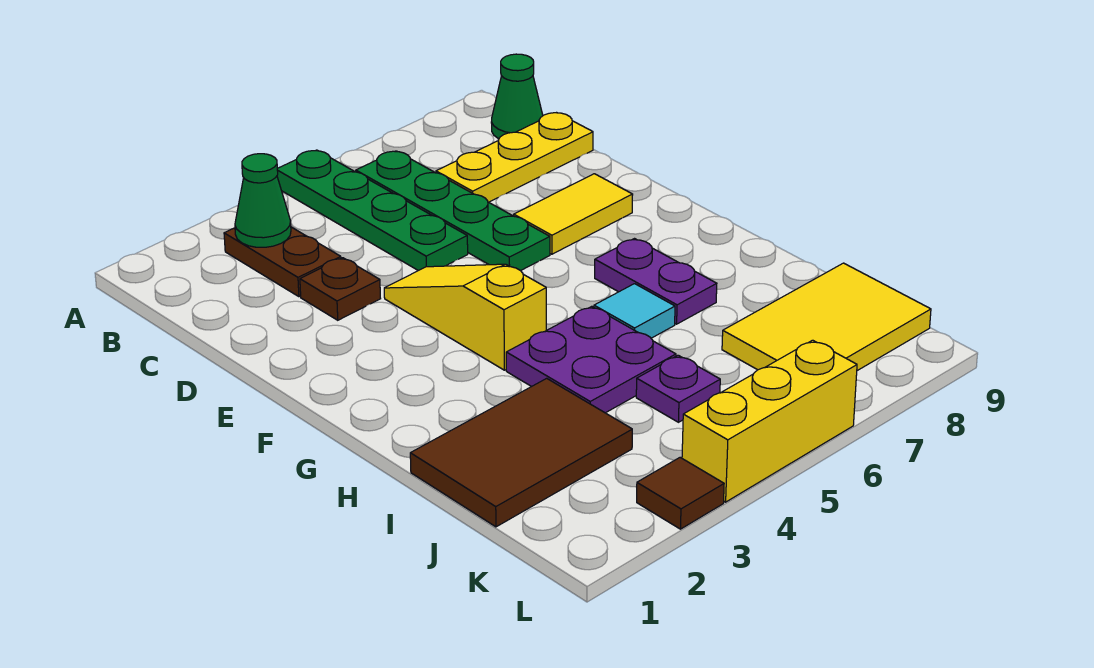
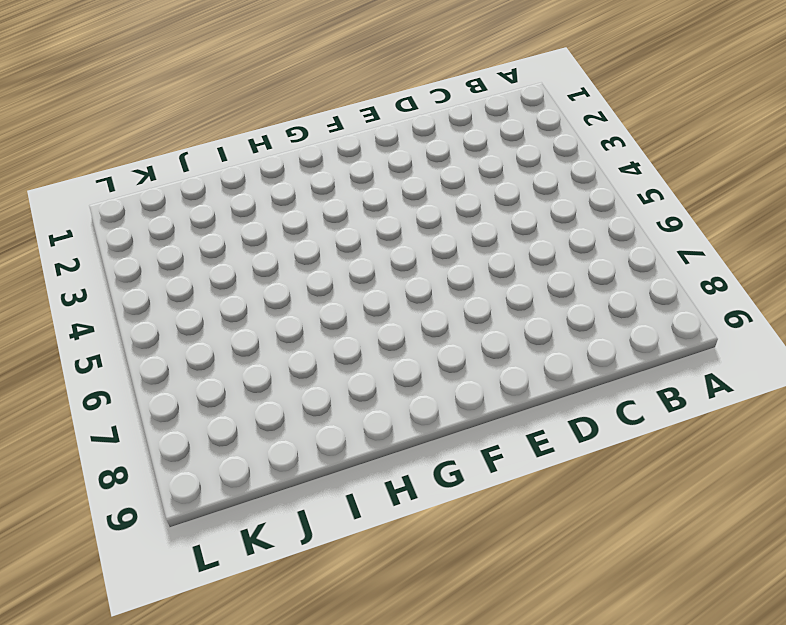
none -> green 1x4 plate [277,150,468,271]
none -> brown 1x2 plate [224,227,341,297]
none -> green 1x4 plate [356,151,550,271]

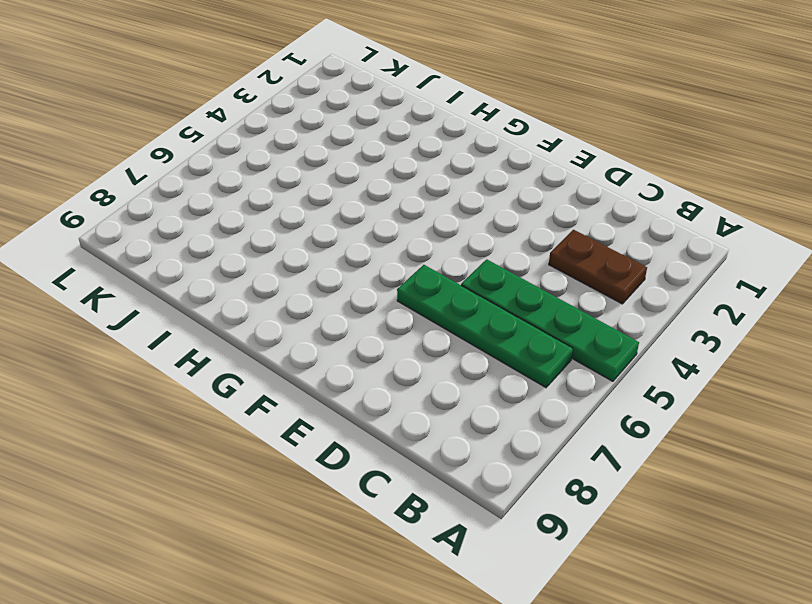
none -> green 1x1 cone [491,54,543,139]
none -> yellow 1x3 plate [436,113,593,202]
none -> brown 1x1 plate [300,258,381,320]

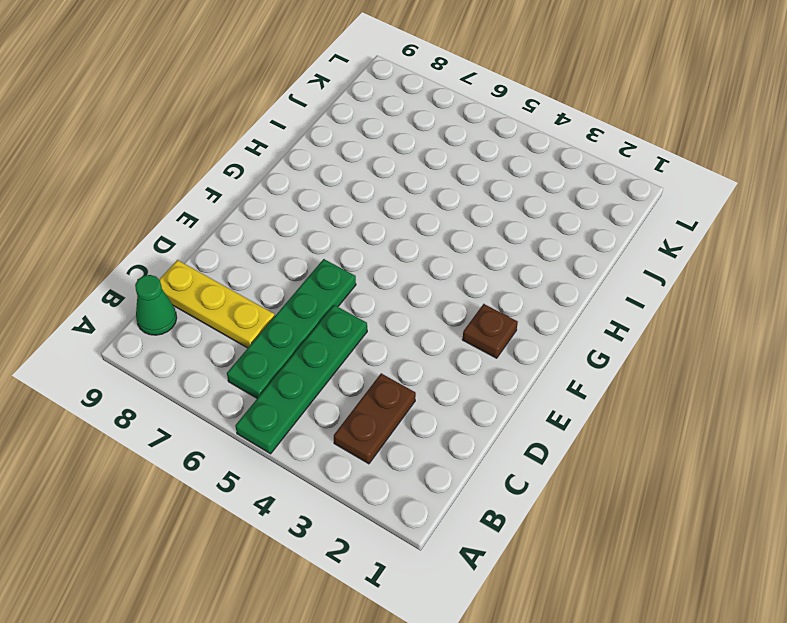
brown 1x1 plate [462,304,518,358] -> brown 1x1 plate moved to [300,258,381,320]
none -> yellow 1x3 slope [384,264,546,370]
none -> yellow 1x2 tile [514,174,633,254]
none -> purple 1x2 plate [595,239,717,324]

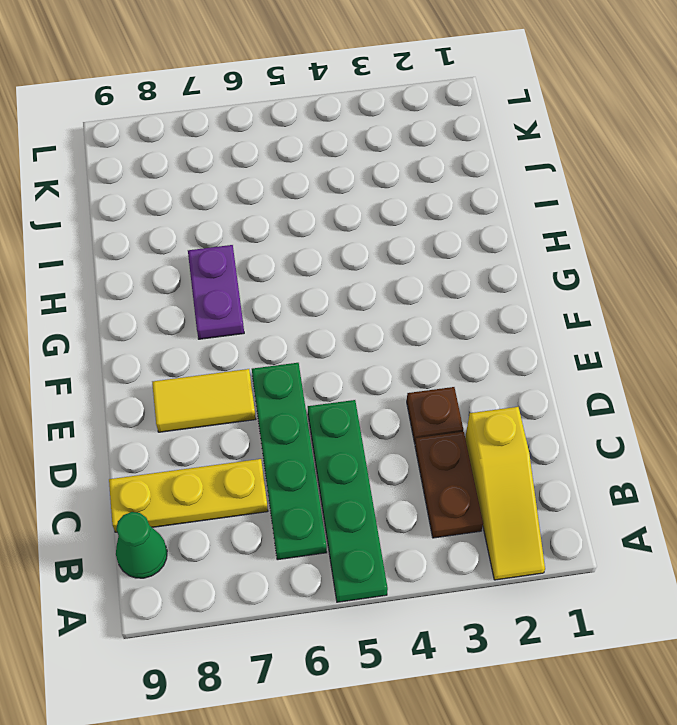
yellow 1x3 slope [465,407,545,580] -> yellow 1x3 slope moved to [384,264,546,370]
none -> purple 2x2 plate [506,306,676,413]
none -> cyan 1x1 tile [594,284,675,338]
none -> brown 2x3 tile [410,378,632,527]

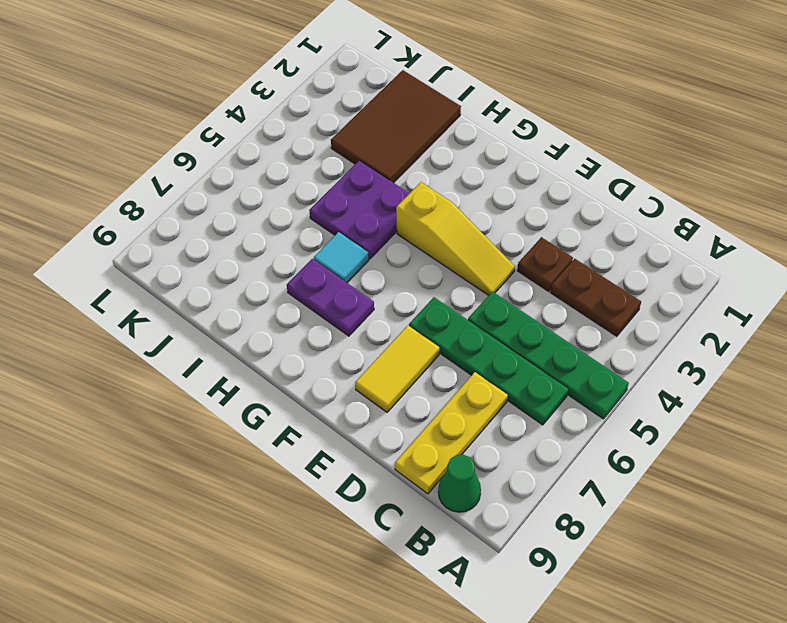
none -> purple 1x1 plate [636,355,720,422]
none -> yellow 2x3 tile [722,263,931,371]
none -> brown 1x1 tile [637,458,724,529]

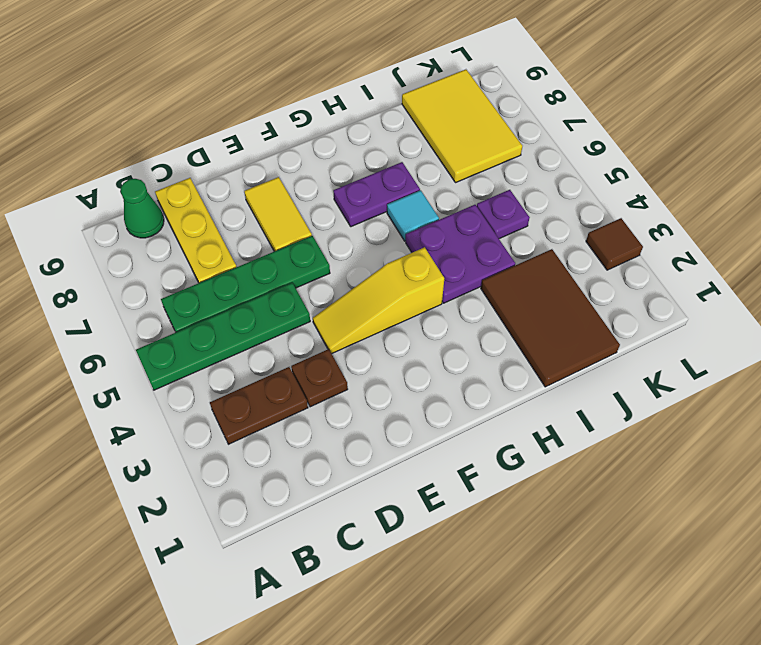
none -> yellow 1x3 brick [682,340,857,502]
none -> green 1x1 cone [235,154,291,247]

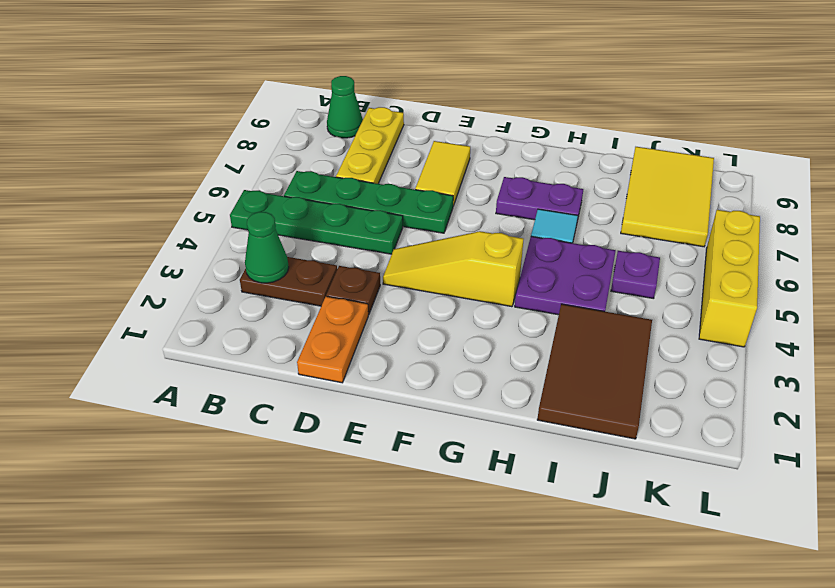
orange 1x2 plate [297,297,368,383] -> none
none -> brown 1x1 tile [637,458,724,529]

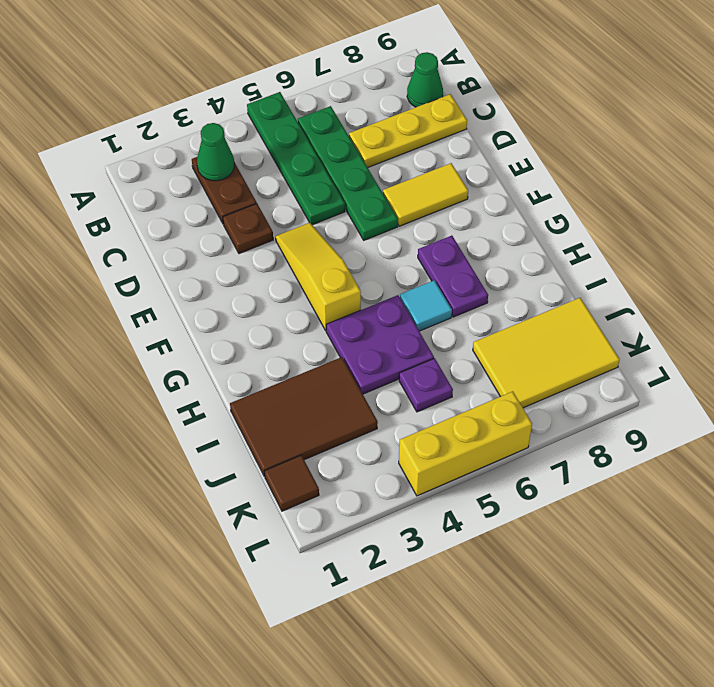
brown 1x1 tile [265,455,319,511] -> brown 1x1 tile moved to [637,458,724,529]

